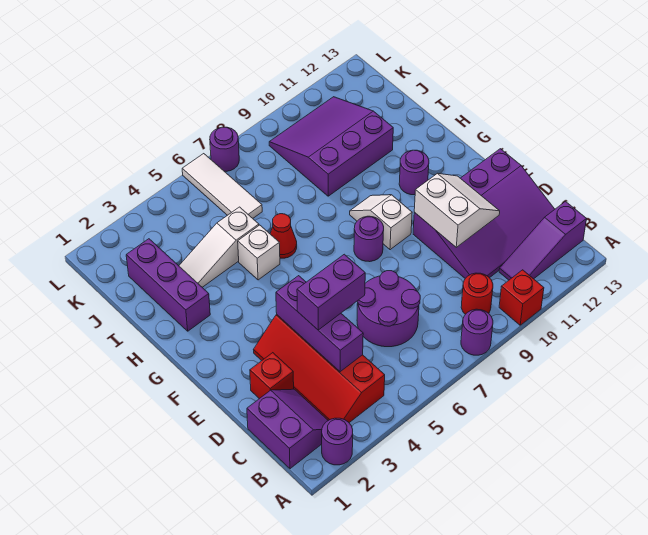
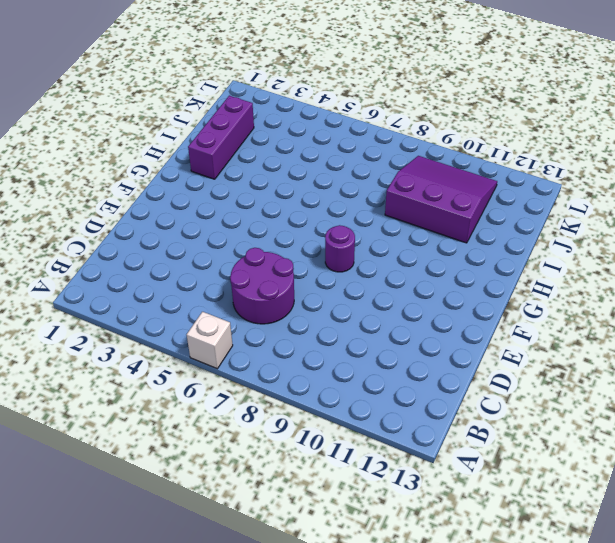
white 1x1 brick [187,312,233,369] -> white 1x1 brick moved to [238,225,280,280]
none -> purple 1x1 round brick [322,418,353,465]
none -> purple 1x1 round brick [461,309,493,355]
none -> red 1x1 brick [499,270,544,325]

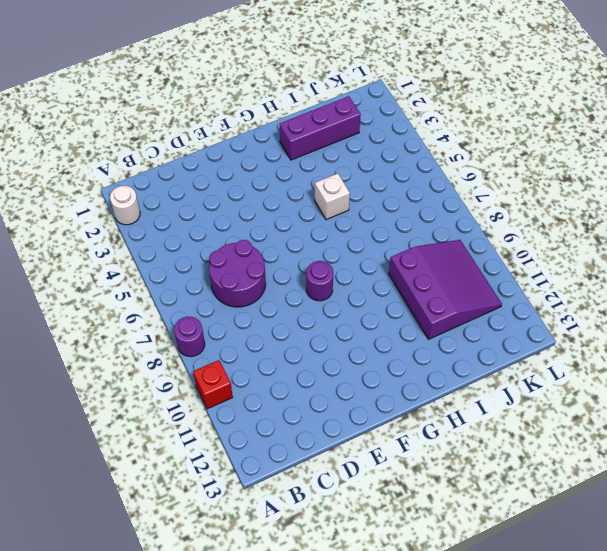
white 1x1 round brick [110,186,140,225] -> purple 1x1 round brick [322,418,353,465]
none -> purple 2x2 slope [247,389,328,469]
none -> red 2x4 slope [254,314,385,423]
none -> red 1x1 round brick [461,273,493,314]

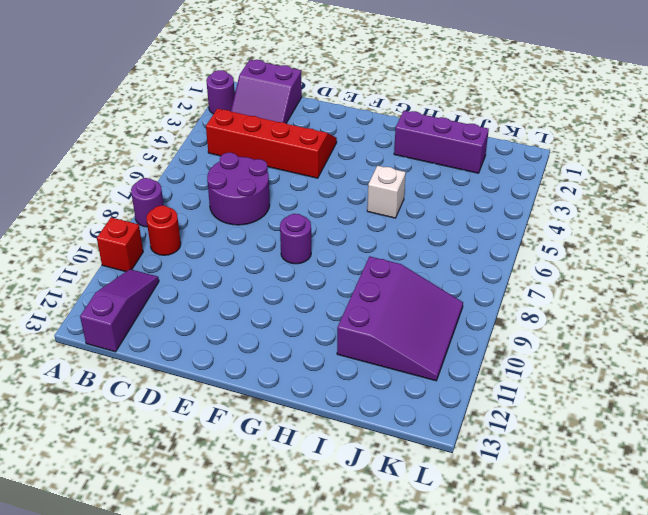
none -> purple 3x4 slope [413,149,555,278]
none -> red 1x1 brick [250,353,294,399]
none -> white 1x2 slope [350,195,412,250]

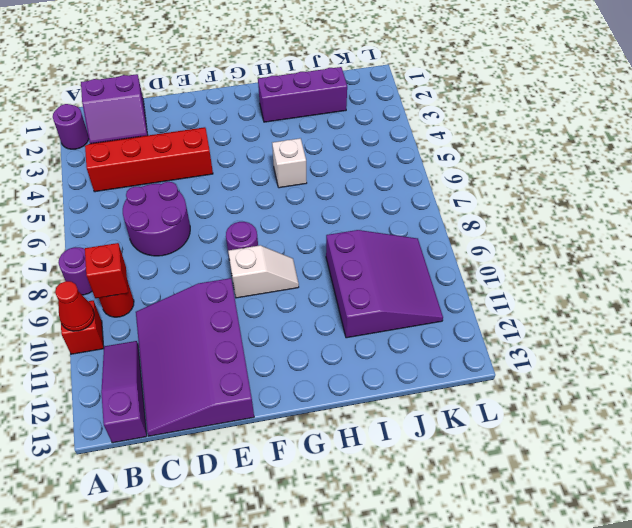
red 1x1 cone [55,281,94,331] -> red 1x1 cone moved to [270,214,297,258]
red 1x1 brick [85,243,128,298] -> red 1x1 brick moved to [250,353,294,399]
none -> purple 1x1 round brick [399,150,429,195]
none -> white 1x3 slope [179,207,259,287]
none -> white 1x3 tile [182,154,262,218]

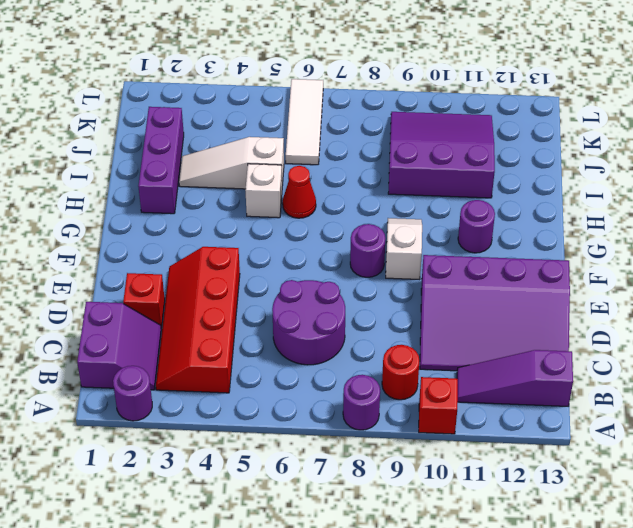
none -> purple 1x1 round brick [210,127,239,171]
none -> purple 1x3 brick [276,276,363,372]
none -> white 2x2 slope [414,174,500,247]

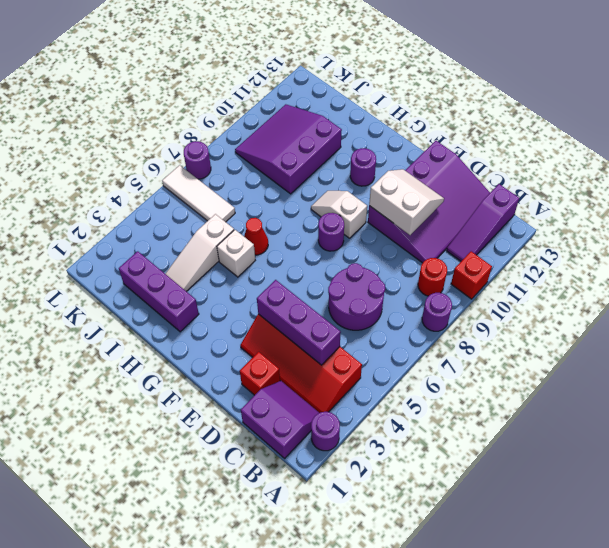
none -> purple 1x2 brick [297,254,365,330]

